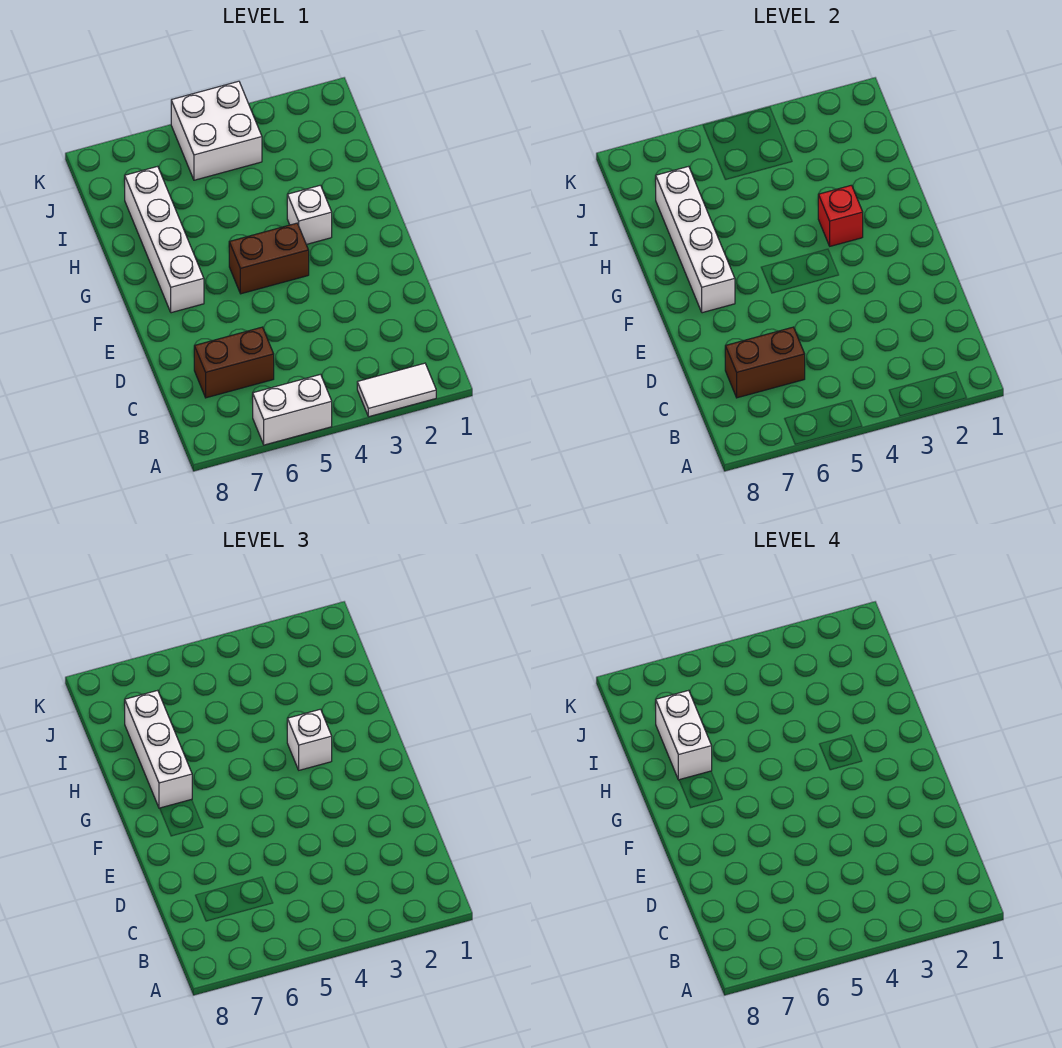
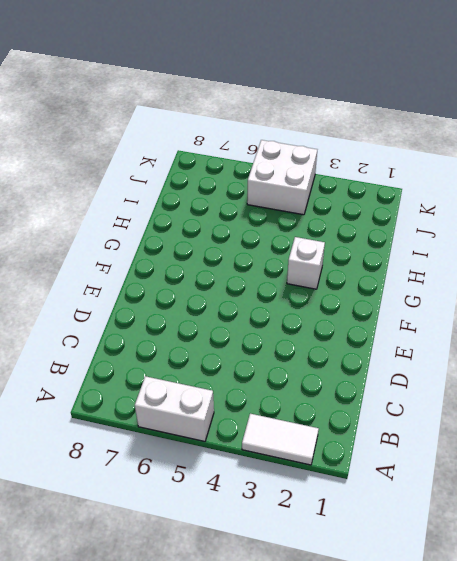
none -> brown 1x2 brick [194,327,274,398]
none -> brown 1x2 brick [229,223,309,294]
none -> white 1x4 brick [125,166,204,313]

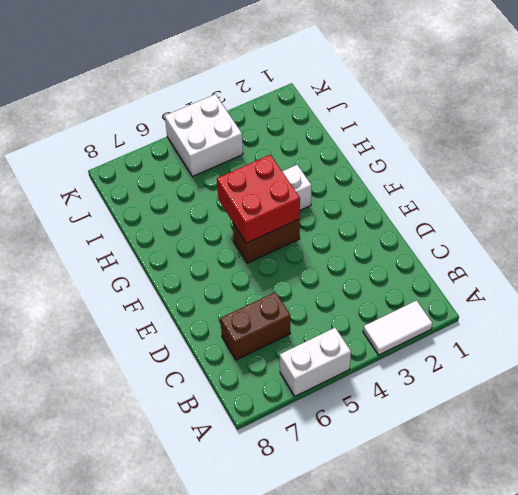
red 2x2 brick [217,155,300,243] -> none
none -> white 1x4 brick [125,166,204,313]
none -> brown 1x2 brick [725,327,805,398]
none -> white 1x4 brick [656,166,735,313]

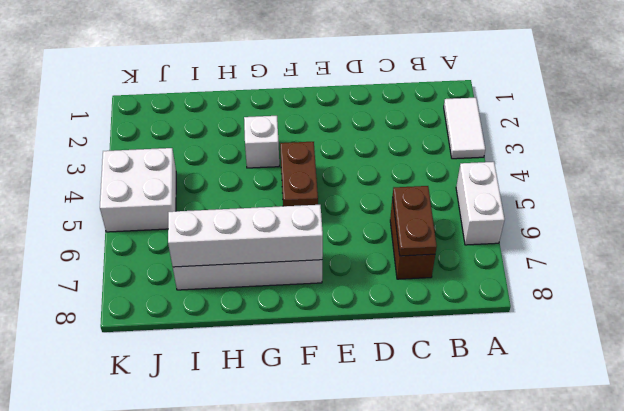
brown 1x2 plate [393,186,437,256] -> brown 1x2 brick [725,327,805,398]
none -> red 1x1 brick [818,185,863,246]
none -> white 1x1 brick [287,709,332,770]
none -> white 1x3 brick [125,690,192,808]

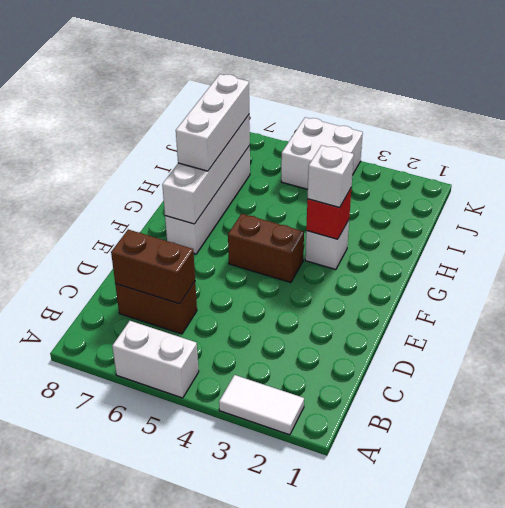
none -> white 1x2 brick [656,690,712,780]

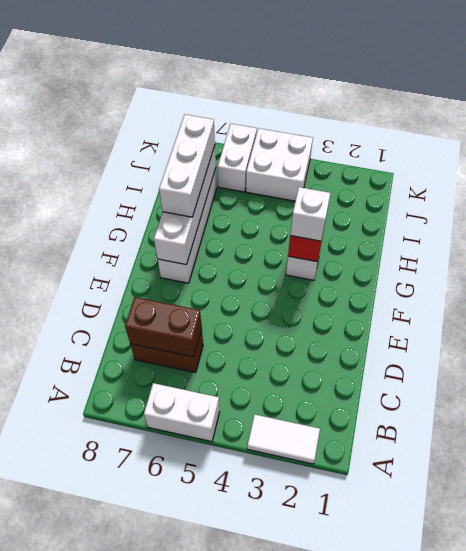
white 1x2 brick [218,124,257,192] -> white 1x2 brick moved to [656,690,712,780]
none -> brown 1x2 brick [229,223,309,294]

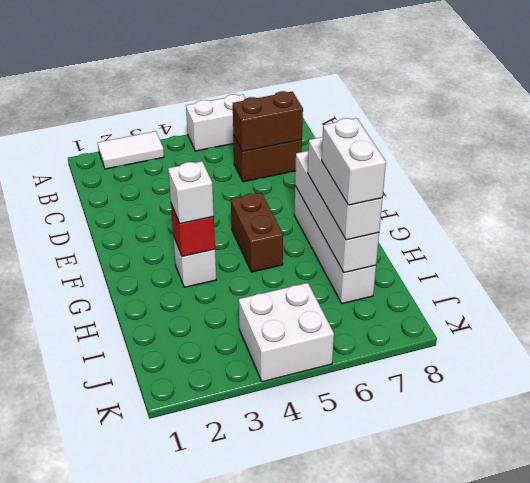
brown 1x2 brick [231,193,283,272] -> brown 1x2 brick turned to [229,223,309,294]

